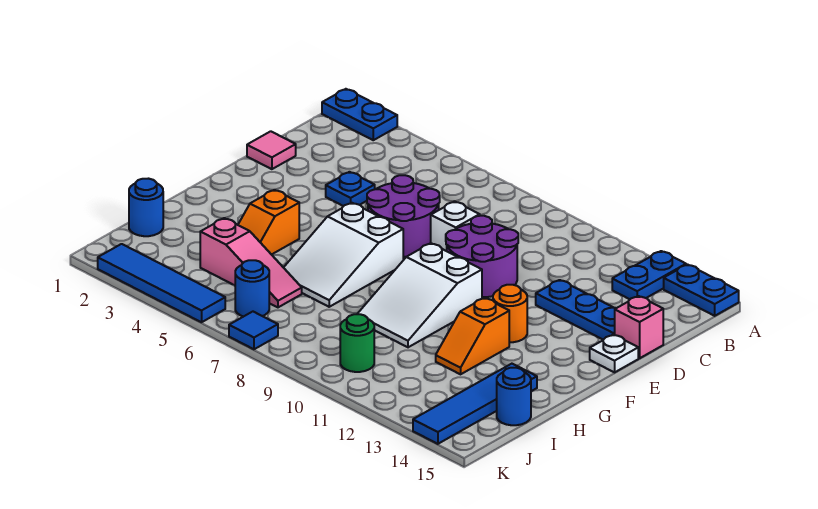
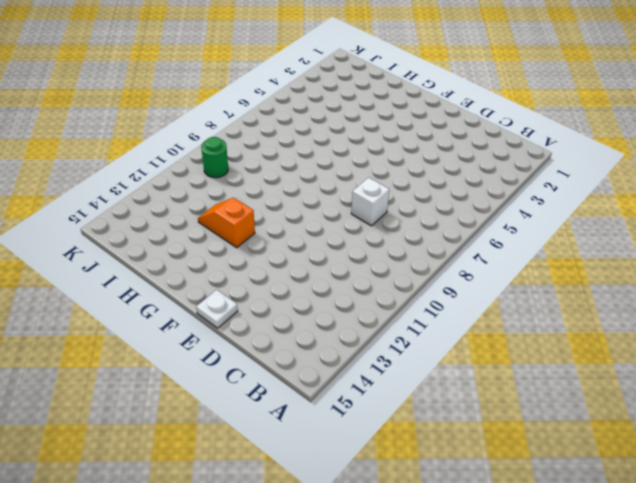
none -> blue 1x2 plate [322,89,397,140]
none -> blue 1x2 plate [612,251,686,299]
none -> blue 1x2 plate [664,264,739,316]

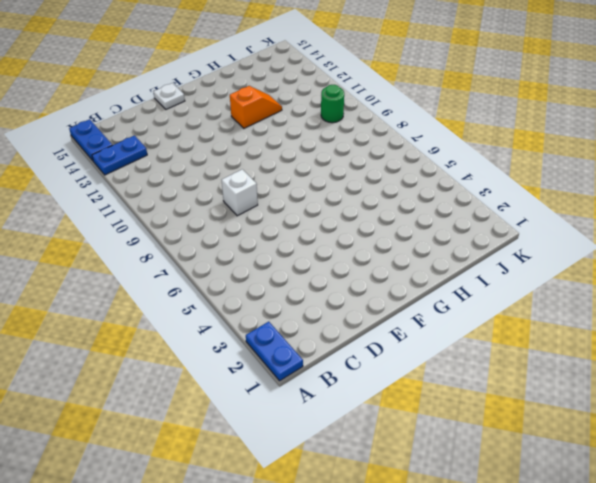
none -> pink 1x1 tile [247,131,296,169]
none -> blue 1x1 plate [326,172,375,206]
none -> purple 2x2 round brick [367,175,440,257]

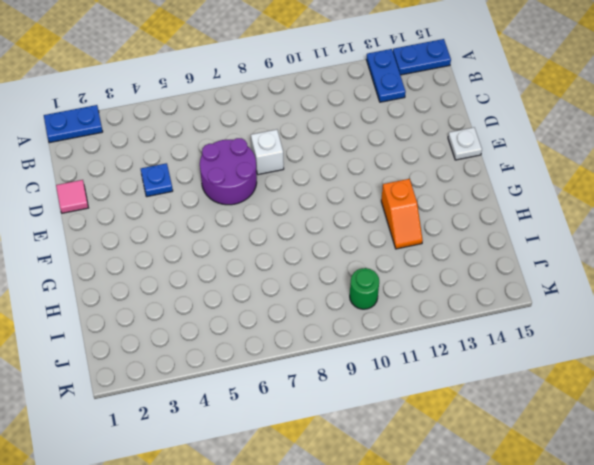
none -> purple 2x2 round brick [446,216,518,297]
none -> blue 1x3 plate [536,280,616,340]
none -> pink 1x1 brick [615,296,663,358]

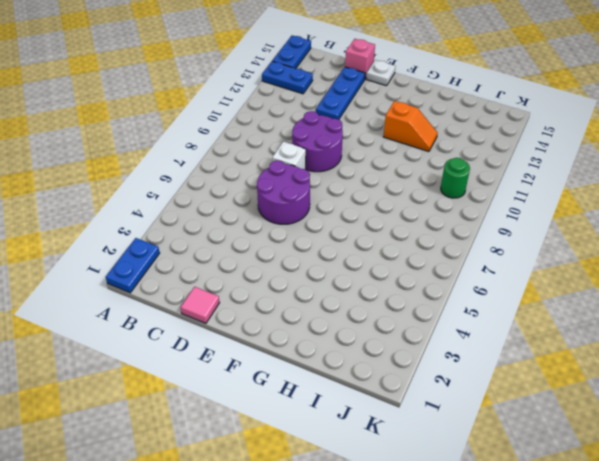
none -> blue 1x1 plate [326,172,375,206]
none -> white 2x3 slope [284,203,403,307]
none -> white 2x3 slope [358,243,482,347]

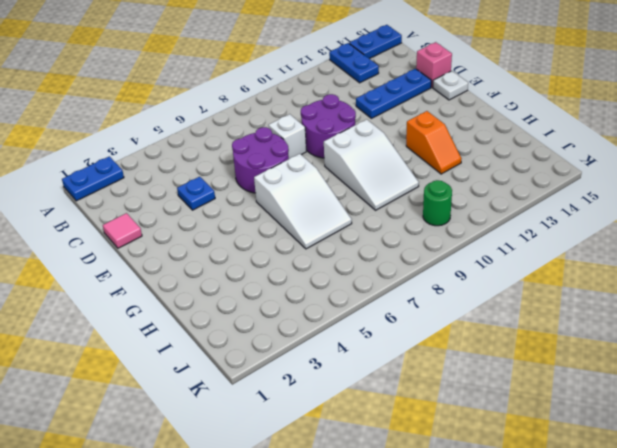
none -> orange 1x1 round brick [493,285,527,342]
none -> orange 1x2 slope [238,190,299,255]
none -> blue 1x4 tile [413,364,537,444]

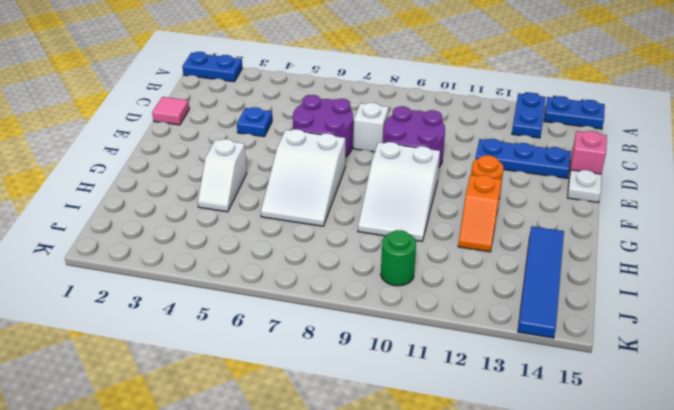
white 1x2 slope [198,139,247,212] -> orange 1x2 slope [238,190,299,255]
none -> blue 1x1 round brick [129,179,163,236]
none -> pink 1x3 slope [200,218,302,307]
none -> blue 1x1 round brick [497,368,531,425]

